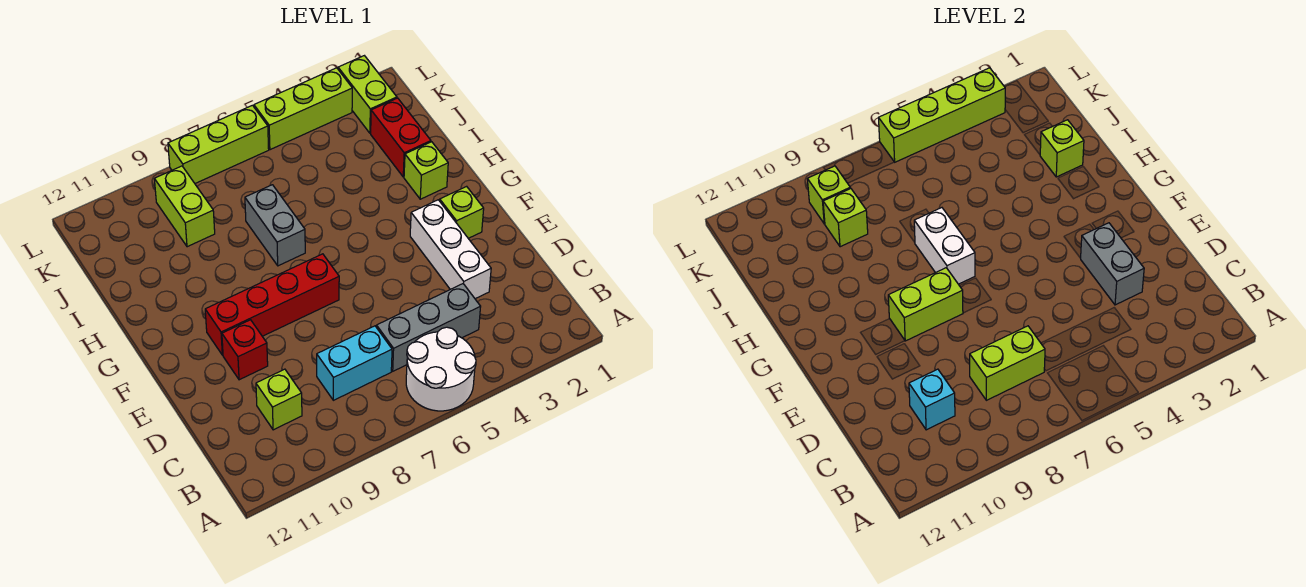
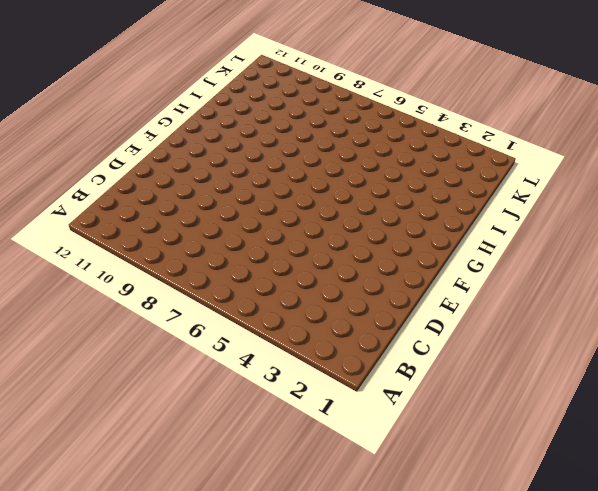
none -> white 2x2 round brick [406,327,476,411]
none -> grey 1x3 brick [376,284,481,371]
none -> cyan 1x2 brick [317,326,392,400]

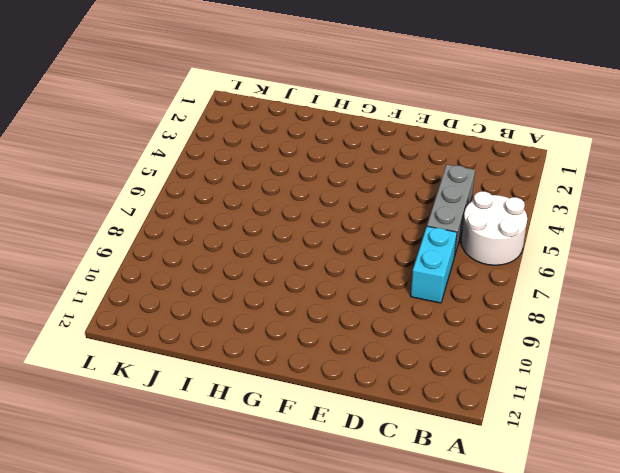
none -> lime 1x1 brick [256,369,302,430]
none -> white 1x3 brick [410,200,491,299]
none -> red 1x1 brick [222,320,268,380]

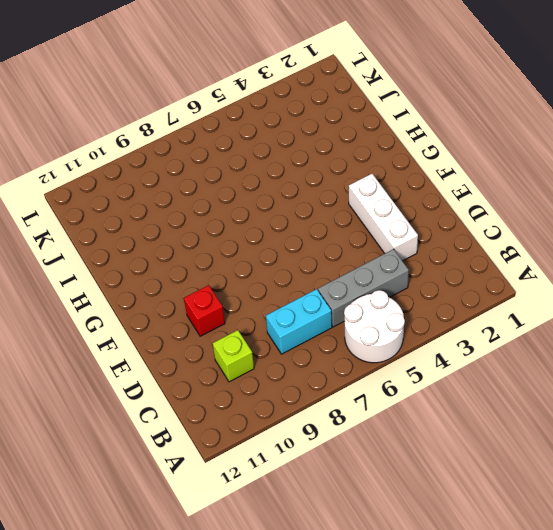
none -> lime 1x1 brick [440,186,484,238]
none -> red 1x4 brick [205,254,339,355]
none -> lime 1x1 brick [404,142,448,199]

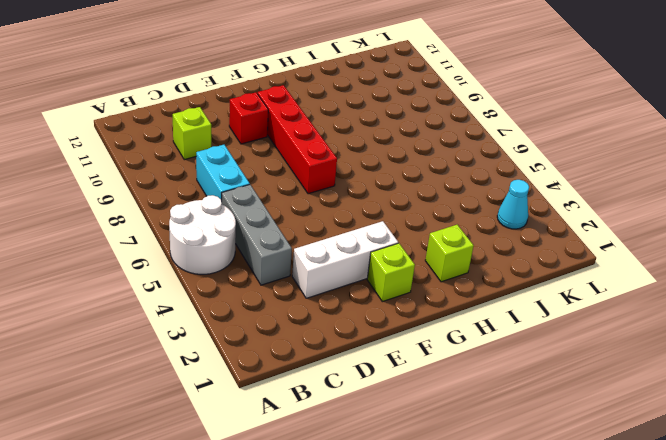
cyan 1x1 cone [497,180,529,229] -> none
none -> grey 1x2 brick [245,185,305,266]
none -> red 1x2 brick [371,98,431,177]
none -> lime 1x2 brick [154,166,215,247]

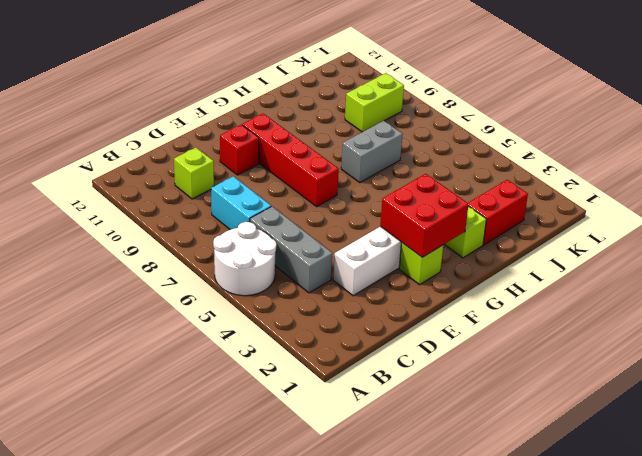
red 2x2 brick [380,174,469,257] -> none
none -> lime 1x2 brick [338,56,397,133]
none -> lime 1x3 brick [254,68,352,150]
none -> lime 1x3 brick [168,105,269,183]

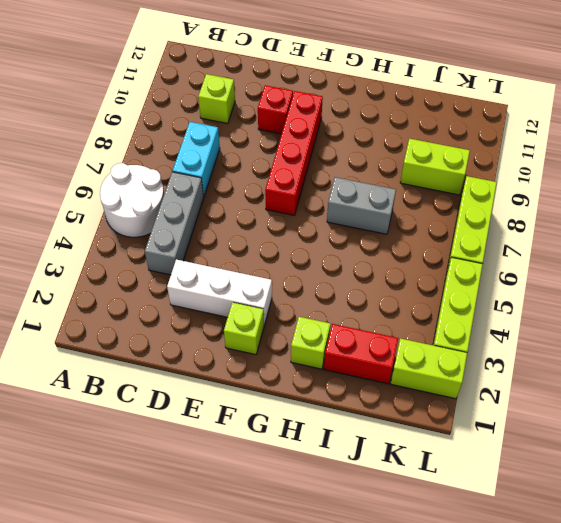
none -> lime 1x2 brick [970,326,1045,400]
none -> cyan 1x1 brick [909,369,955,430]
none -> grey 1x2 brick [1081,223,1144,305]

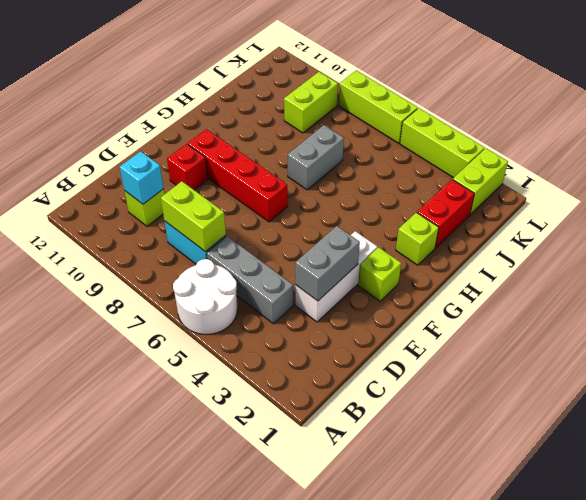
none -> lime 1x2 brick [888,268,963,341]
none -> white 1x2 brick [914,208,975,284]
none -> lime 1x1 brick [1040,120,1084,177]

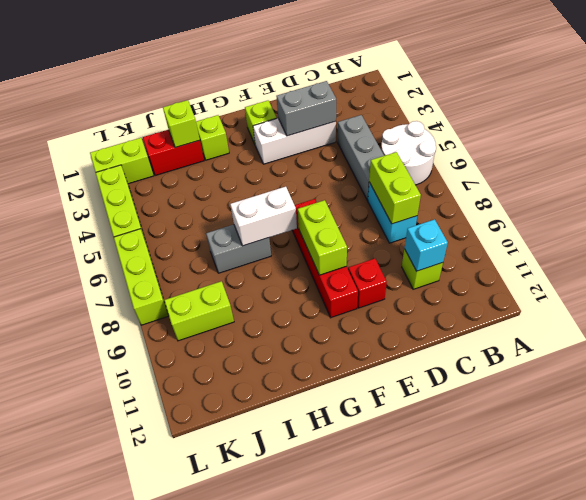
none -> lime 1x1 brick [823,188,868,247]
none -> lime 1x1 brick [807,166,850,224]
none -> lime 1x4 brick [879,68,1005,162]

